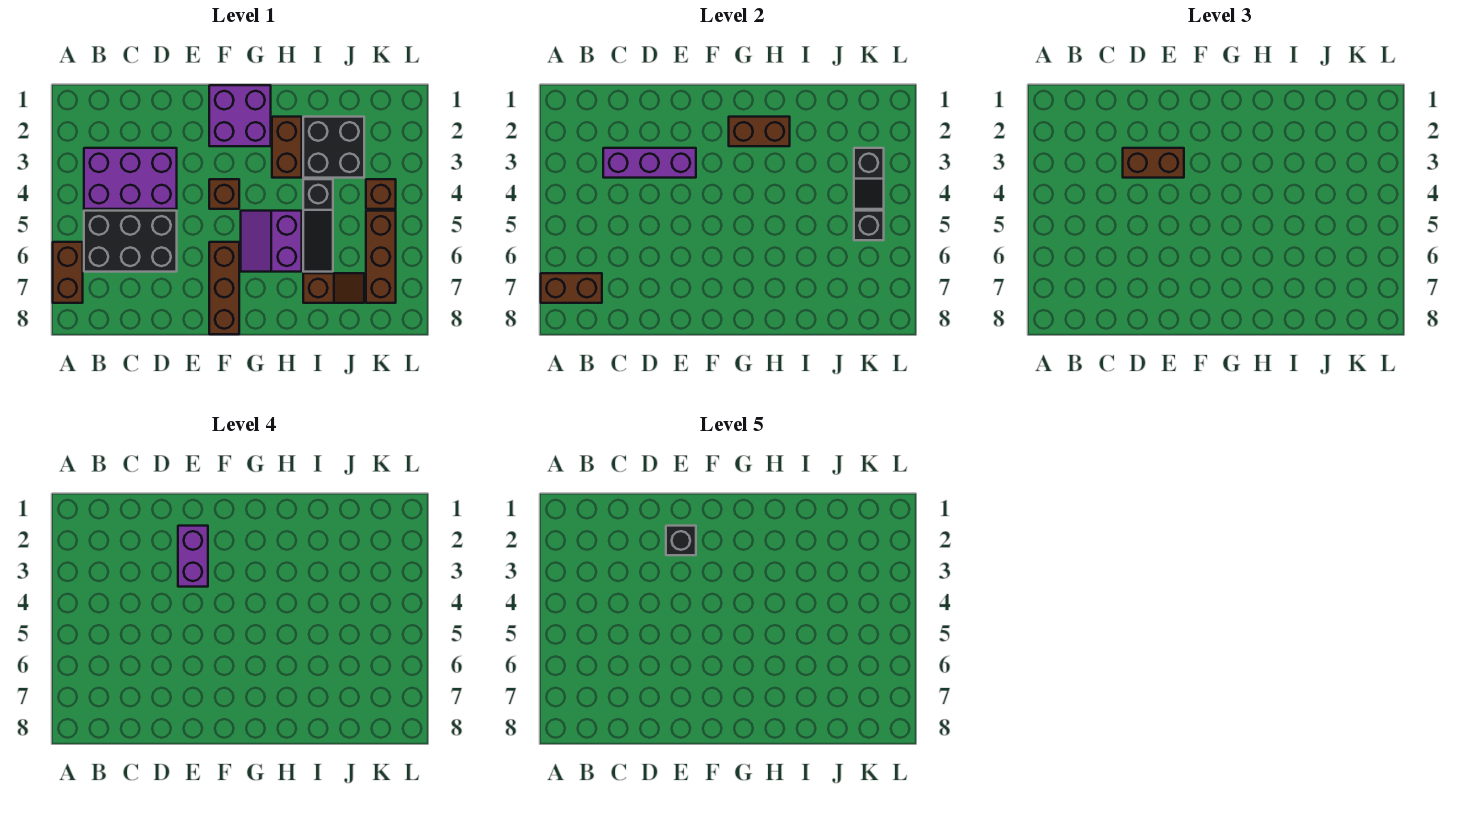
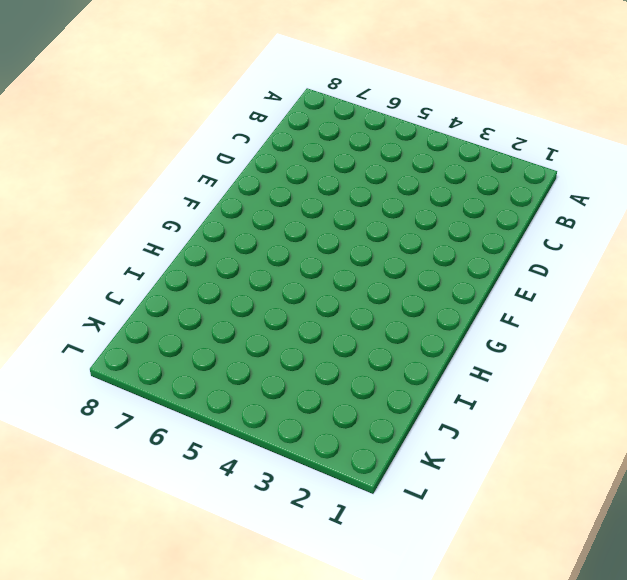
none -> brown 1x2 brick [53,242,83,303]
none -> purple 2x3 brick [84,148,177,209]
none -> black 2x3 brick [84,211,177,272]

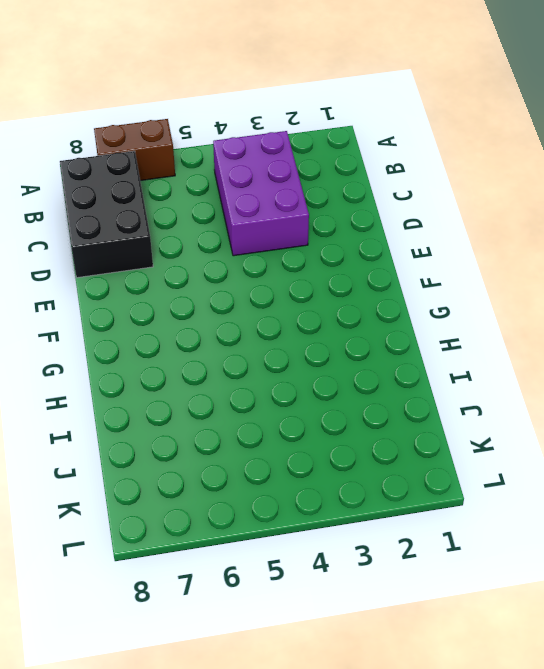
black 2x3 brick [60,151,153,278] -> black 2x3 brick moved to [84,211,177,272]
none -> purple 2x2 brick [209,85,271,146]
none -> brown 1x1 brick [209,179,239,209]
none -> brown 1x3 brick [209,242,239,334]

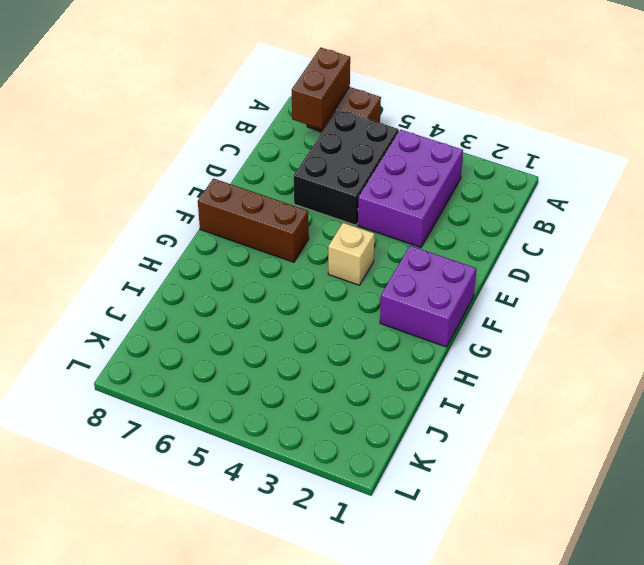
tan 1x1 brick [328,223,374,285] -> brown 1x1 brick [209,179,239,209]
none -> purple 2x2 slope [241,211,302,272]
none -> brown 1x2 brick [272,117,302,178]
none -> black 2x2 brick [303,117,364,178]

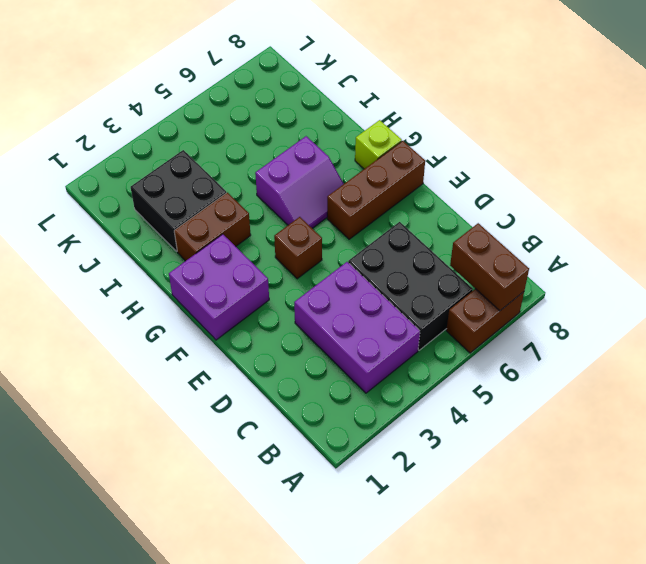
lime 1x1 brick [355,120,402,169] -> none
none -> black 1x3 slope [303,179,333,272]
none -> brown 1x2 slope [303,273,364,303]
none -> brown 1x1 brick [366,179,396,209]

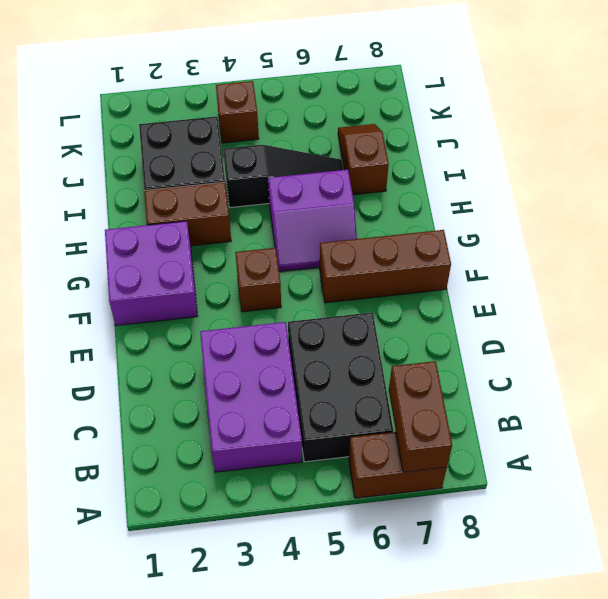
none -> brown 1x3 brick [366,211,396,303]
none -> purple 1x3 brick [603,148,696,178]
none -> brown 1x2 brick [729,117,790,146]

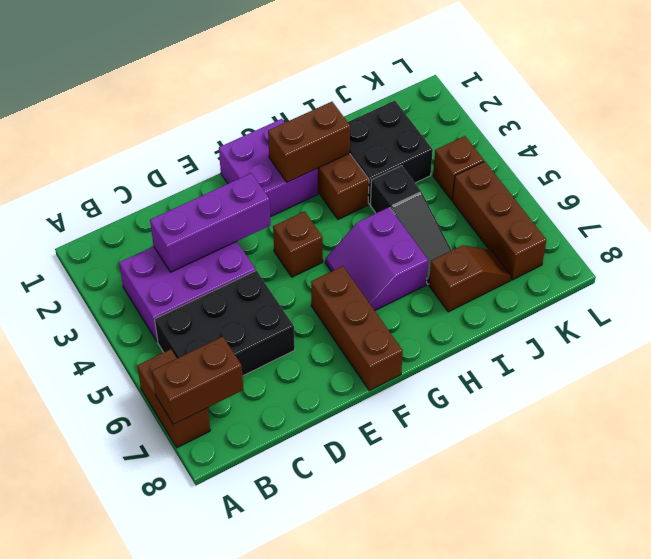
none -> black 1x2 slope [854,148,884,209]
none -> black 1x1 brick [854,211,884,240]
none -> brown 1x2 brick [1123,148,1184,178]

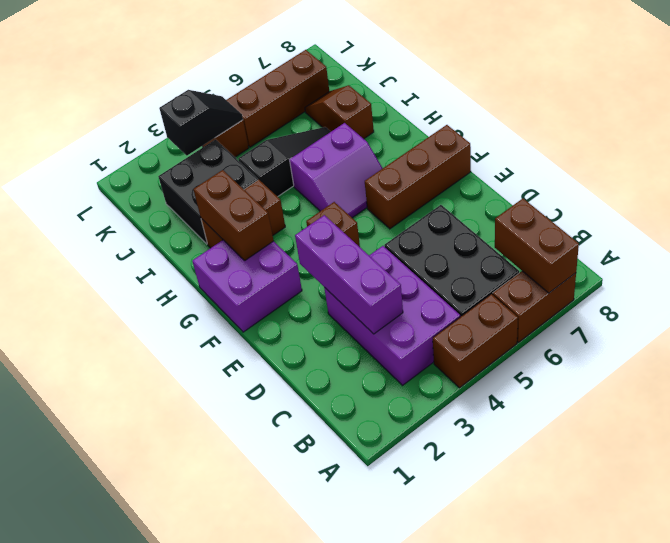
brown 1x2 brick [433,294,518,388] -> brown 1x2 brick turned to [1123,148,1184,178]
none -> black 1x1 brick [854,211,884,240]
none -> purple 1x2 brick [178,526,208,587]
none -> black 1x1 brick [666,526,696,555]

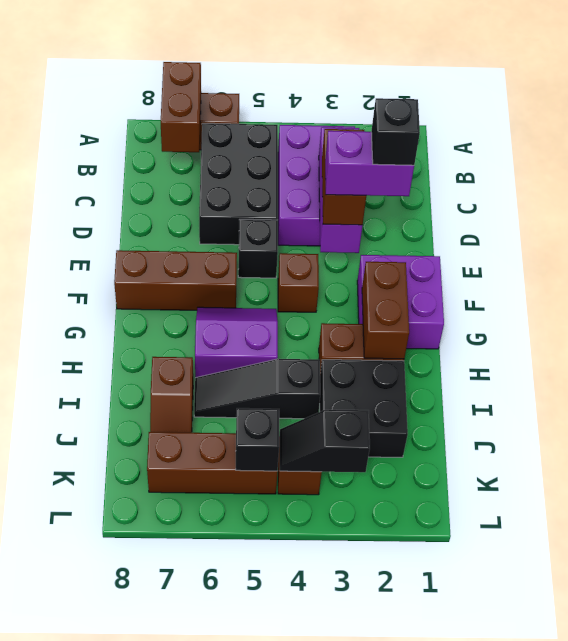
black 1x1 brick [238,219,278,278] -> none

